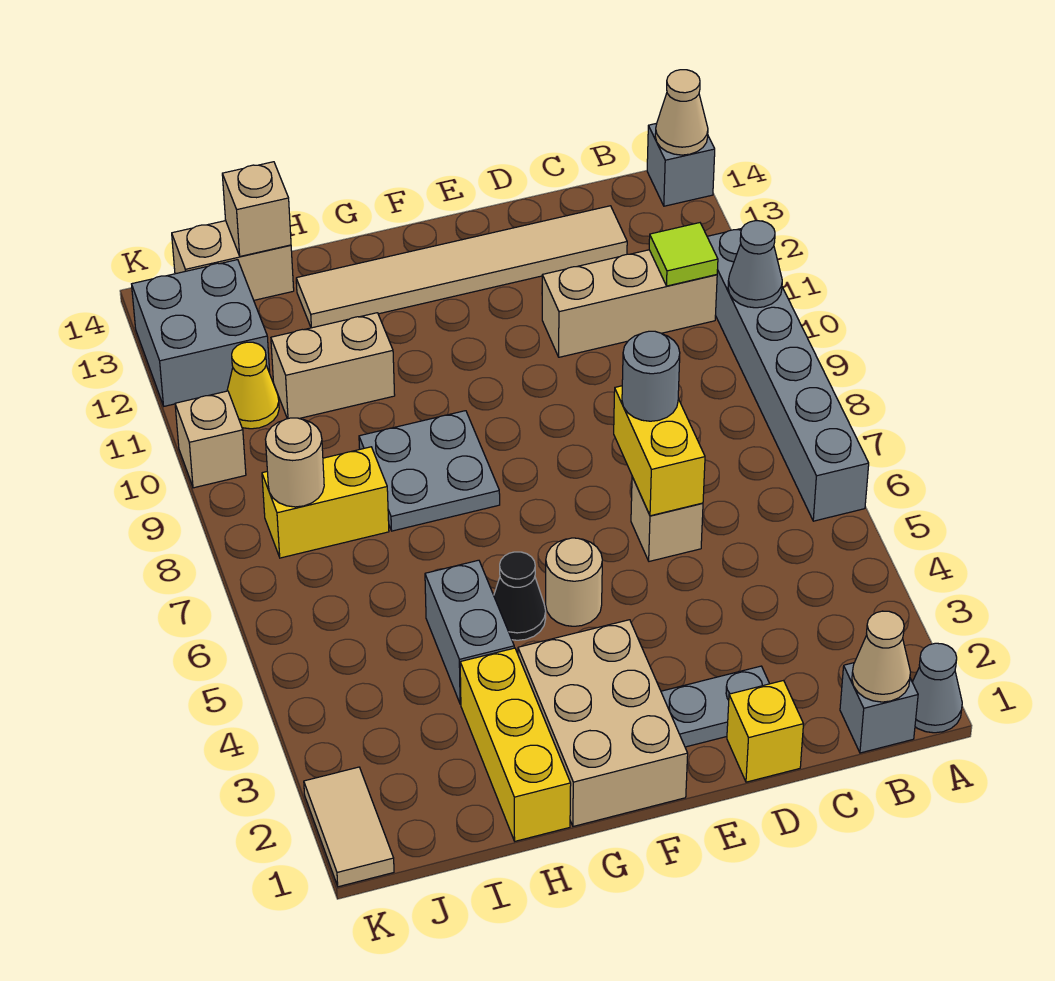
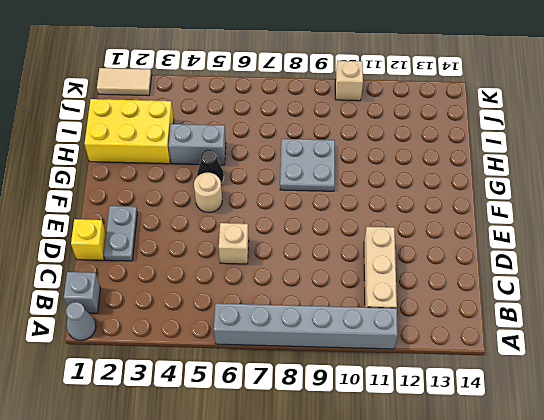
yellow 2x3 brick [84,99,174,164] -> yellow 1x3 brick [460,648,571,841]
none -> grey 1x1 brick [647,123,715,206]
none -> tan 1x6 tile [296,206,627,328]
none -> tan 2x3 brick [518,620,688,826]
none -> tan 1x2 brick [271,313,395,419]

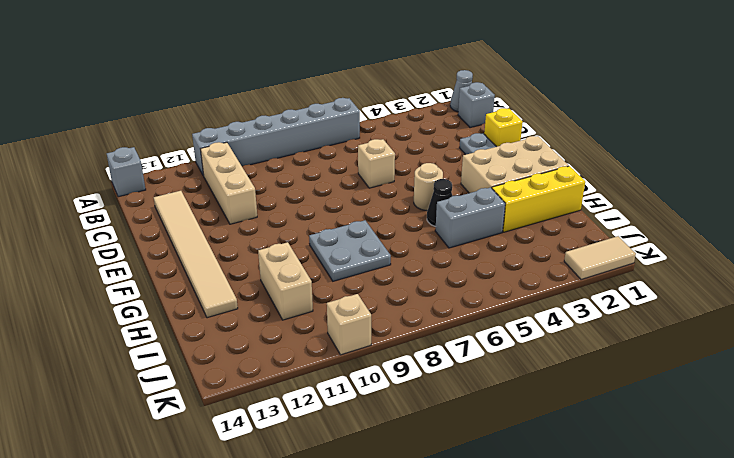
none -> yellow 1x2 brick [262,447,389,558]
none -> tan 1x2 brick [172,221,294,300]
none -> yellow 1x1 cone [227,342,279,429]
none -> grey 2x2 brick [132,260,270,406]

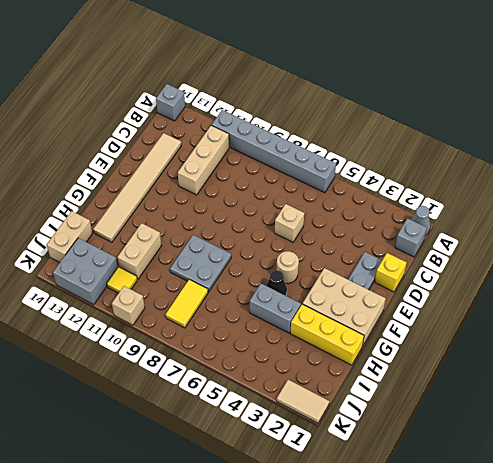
yellow 1x2 tile [166,279,208,328] -> yellow 1x2 brick [262,447,389,558]
yellow 1x1 tile [107,267,137,293] -> yellow 1x1 cone [227,342,279,429]
none -> grey 1x1 cone [728,221,782,308]
none -> tan 1x1 cone [655,70,708,155]
none -> tan 1x1 cone [852,611,910,702]
none -> lime 1x1 tile [649,223,718,286]

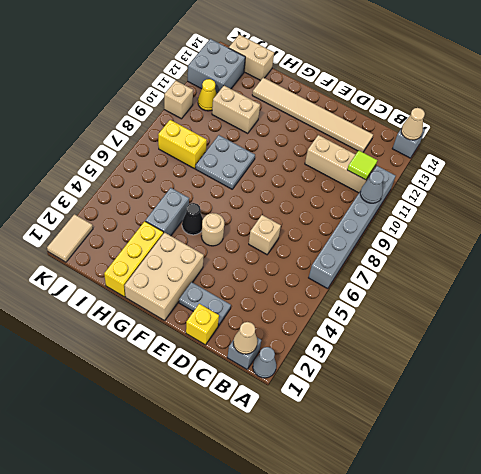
none -> yellow 1x2 brick [614,386,705,516]
none -> tan 1x1 brick [222,162,291,256]
none -> tan 1x1 round brick [265,418,324,507]
none -> grey 1x1 round brick [622,331,680,421]

